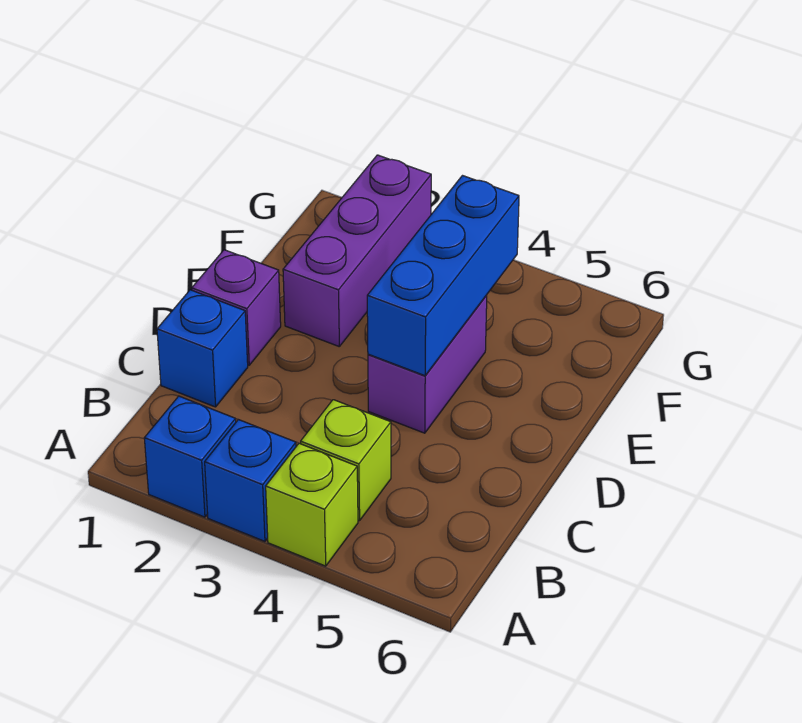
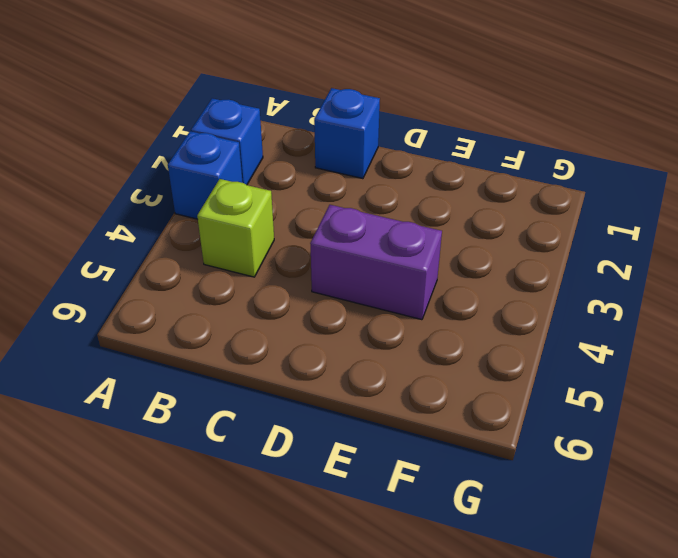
none -> lime 1x1 brick [266,443,358,566]
none -> purple 1x1 brick [192,250,281,365]

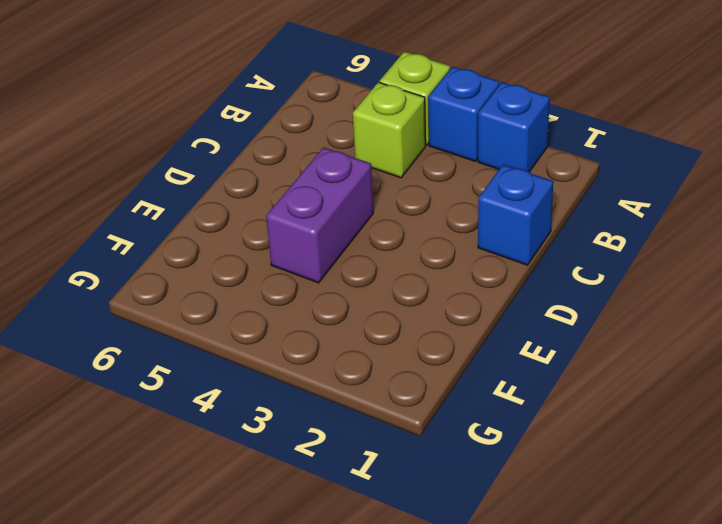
none -> purple 1x1 brick [192,250,281,365]
none -> purple 1x3 brick [283,155,431,346]

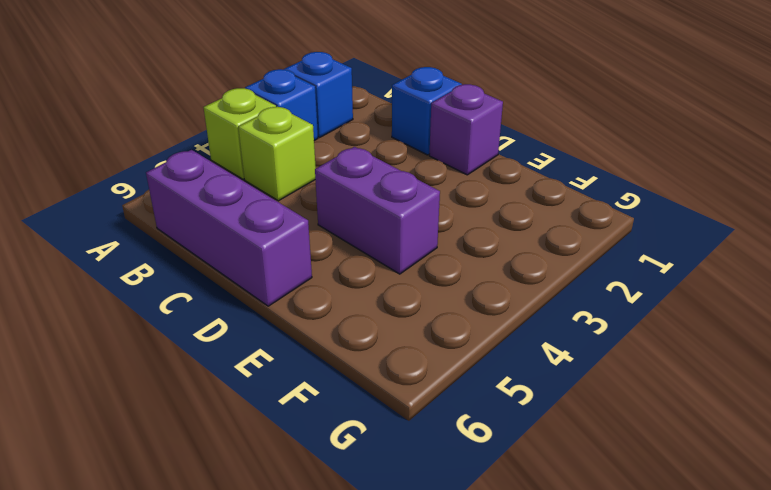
purple 1x3 brick [146,150,312,306] -> purple 1x3 brick moved to [283,155,431,346]
none -> blue 1x3 brick [367,176,519,376]

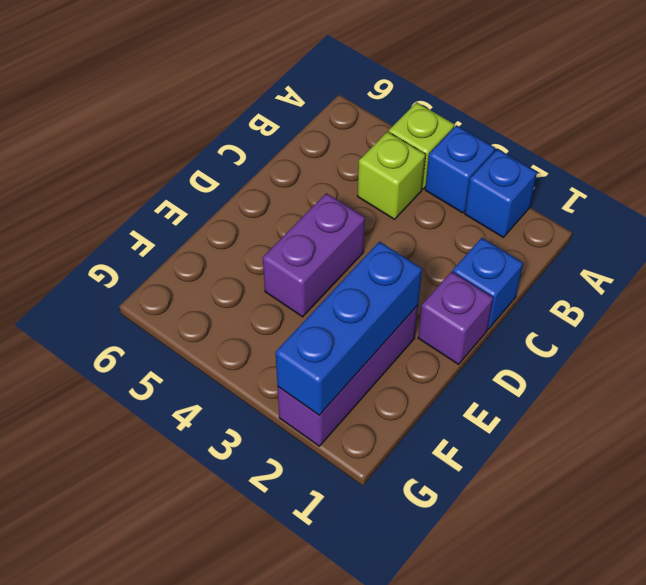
blue 1x3 brick [276,242,422,415] -> blue 1x3 brick moved to [367,176,519,376]

